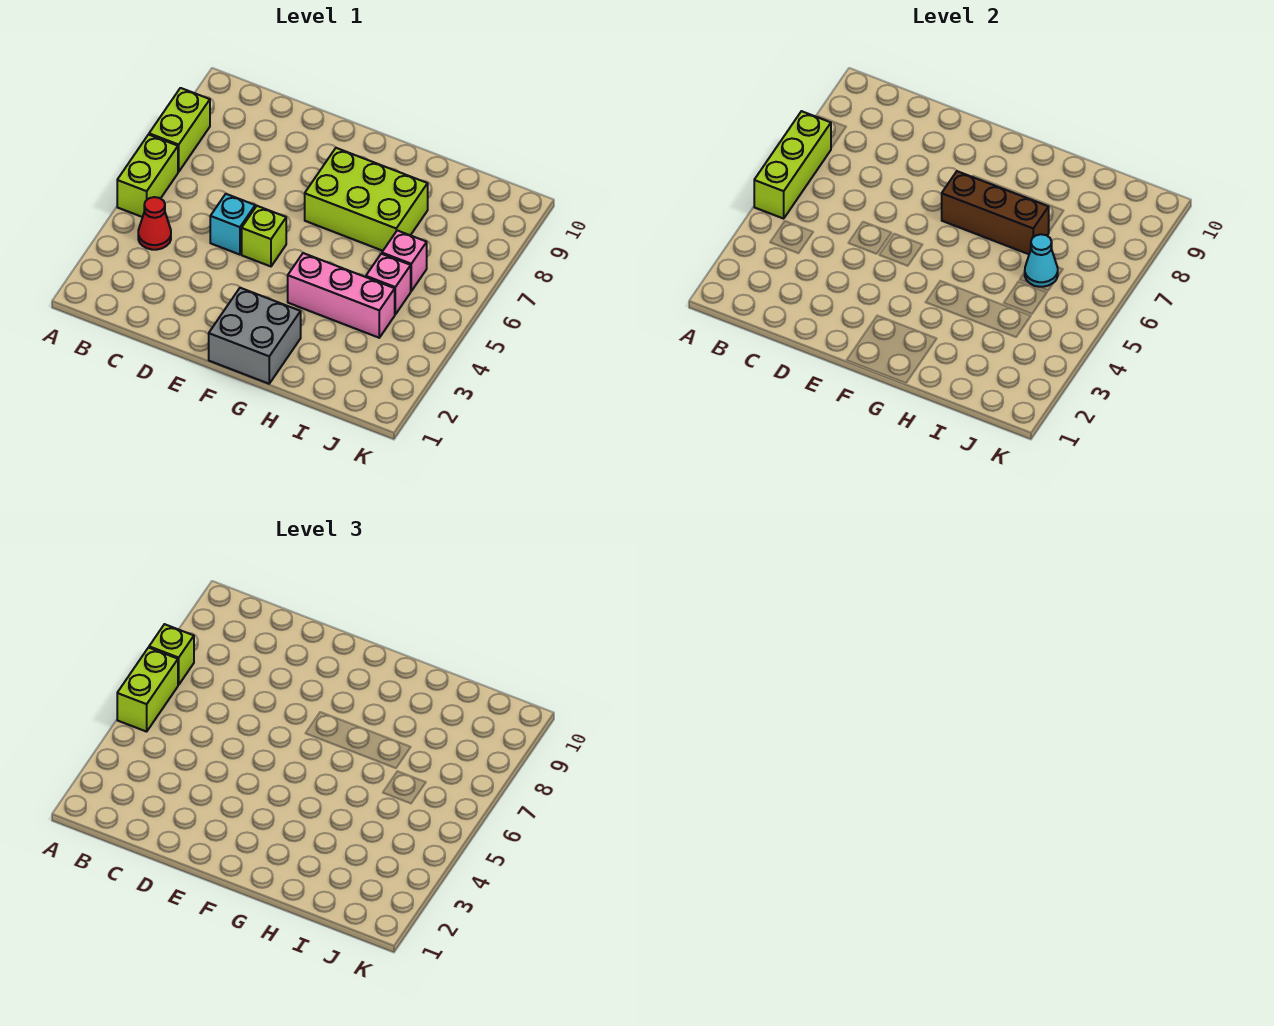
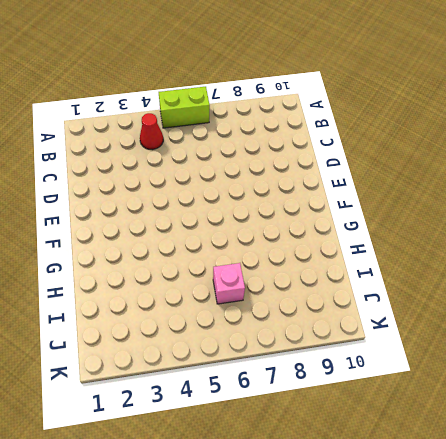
none -> lime 1x2 brick [149,88,210,172]
none -> cyan 1x1 brick [210,194,255,255]
none -> lime 1x1 brick [242,206,286,266]

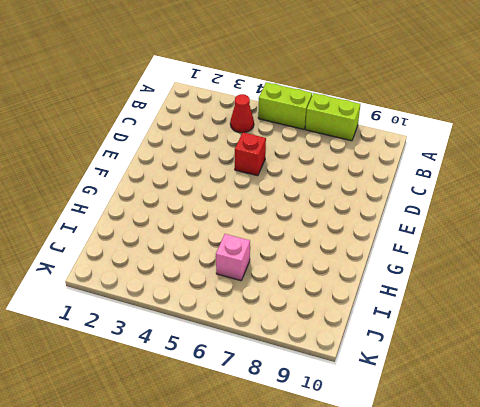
red 1x1 brick [235,132,266,176] -> cyan 1x1 brick [210,194,255,255]
none -> lime 1x1 brick [242,206,286,266]
none -> grey 2x2 brick [209,288,301,384]
none -> lime 2x3 brick [305,148,428,251]

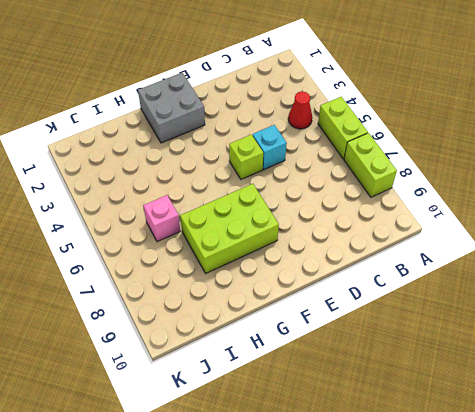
none -> pink 1x3 brick [288,253,395,338]
none -> pink 1x1 brick [366,254,411,314]
none -> lime 1x3 brick [754,111,831,219]

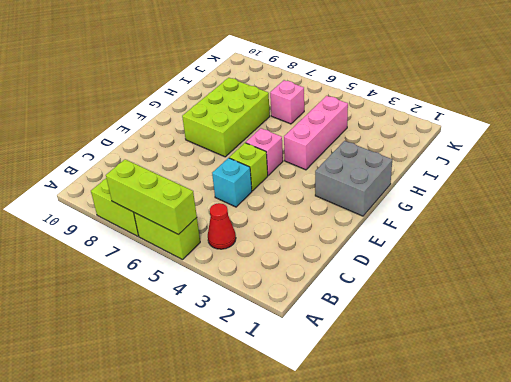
pink 1x1 brick [246,128,283,175] -> pink 1x1 brick moved to [366,254,411,314]
none -> brown 1x3 brick [942,171,1049,254]
none -> cyan 1x1 cone [1025,234,1058,287]
none -> lime 1x2 brick [117,648,178,732]

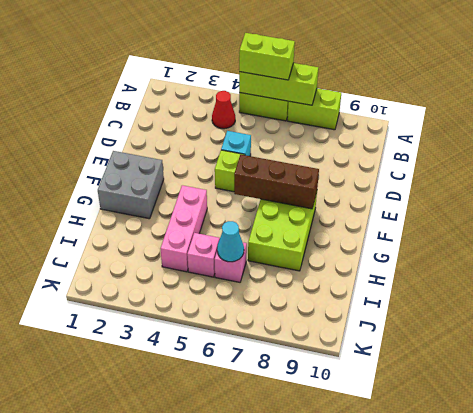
brown 1x3 brick [234,155,319,209] -> brown 1x3 brick turned to [942,171,1049,254]
none -> lime 1x1 brick [149,624,194,685]

